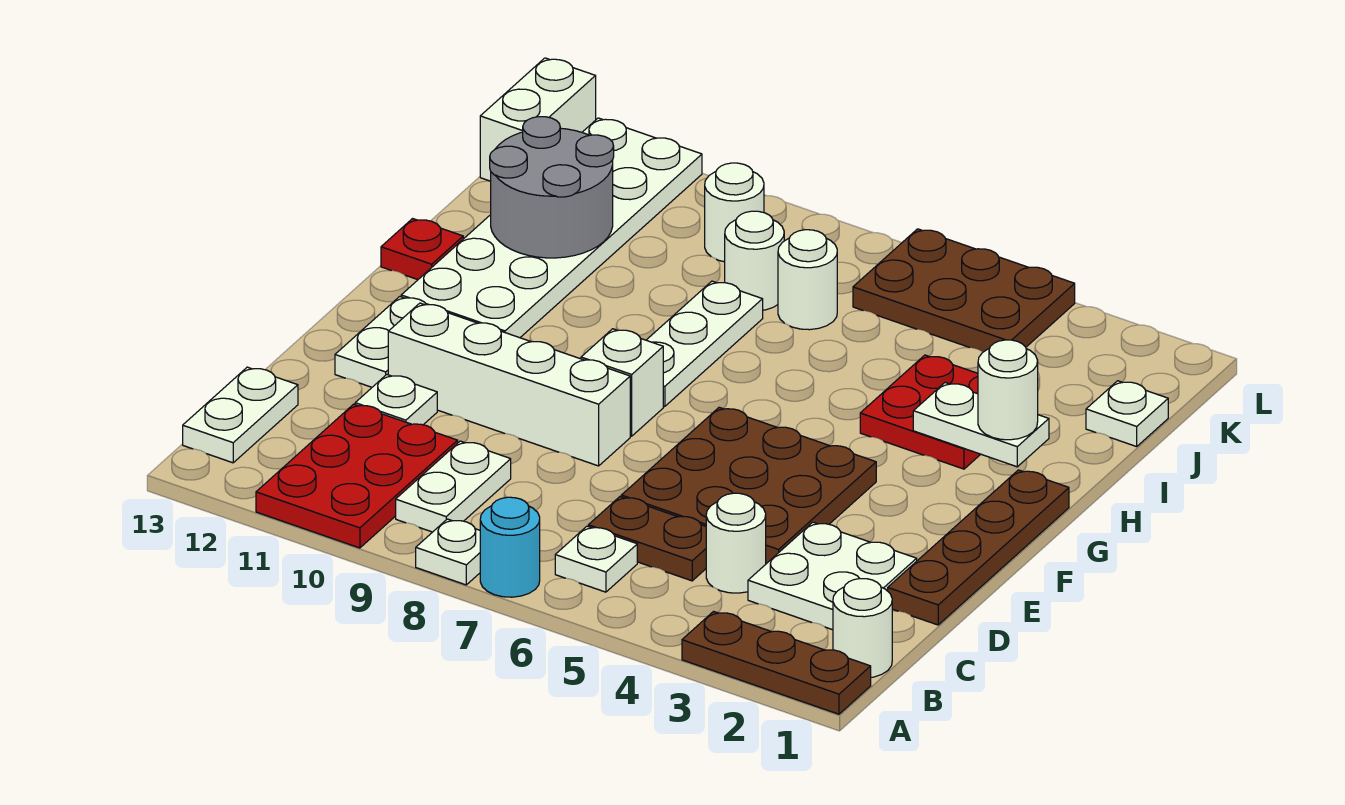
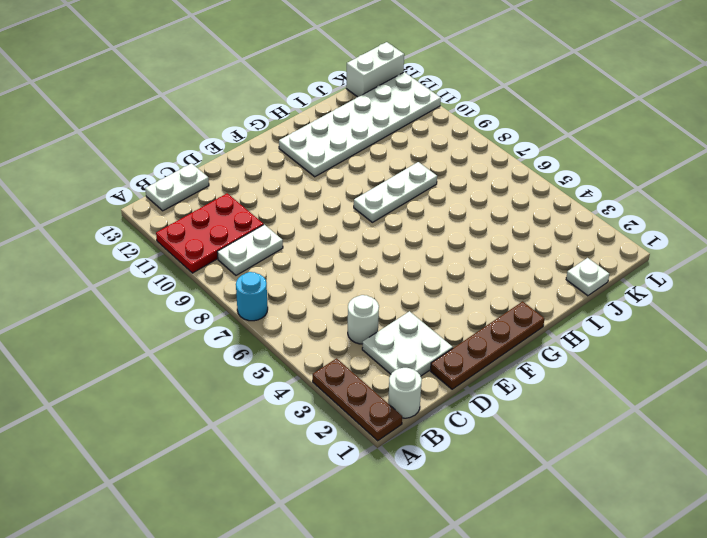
none -> white 1x1 plate [416,519,480,585]
none -> white 1x1 plate [555,526,637,592]
none -> brown 1x2 plate [588,497,706,581]
none -> brown 3x3 plate [621,407,876,564]

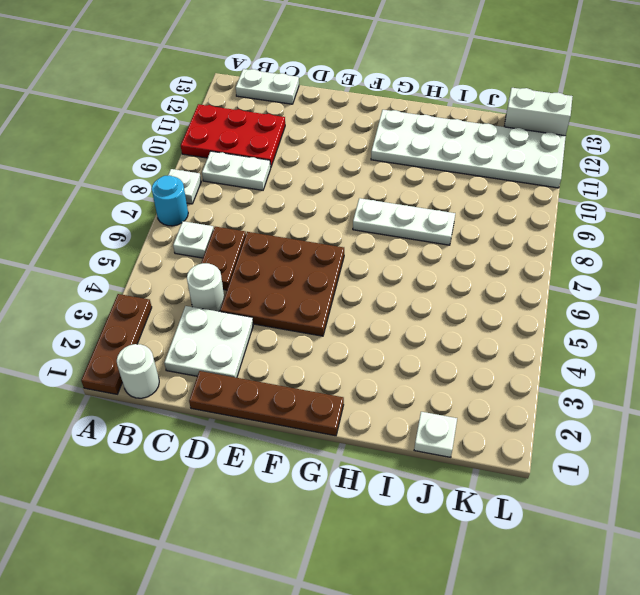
none -> white 1x1 plate [355,375,437,425]
none -> white 1x4 brick [388,303,630,466]
none -> white 1x2 plate [335,297,427,387]
none -> white 1x1 brick [581,329,663,436]

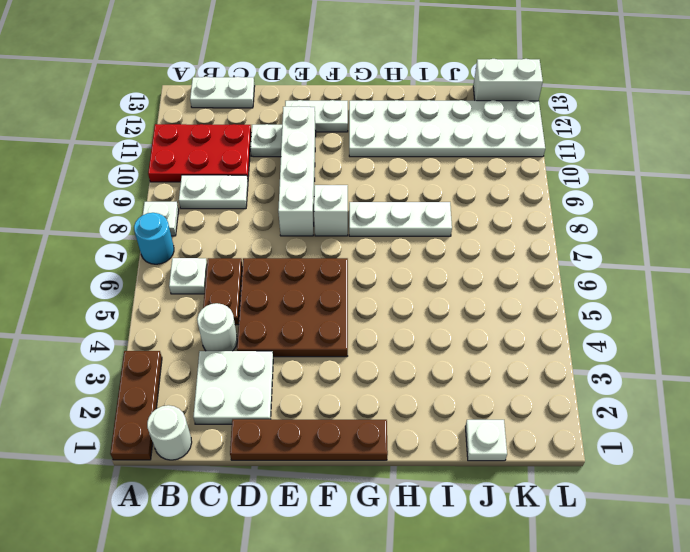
none -> red 2x2 plate [860,355,981,469]
none -> red 1x1 plate [381,219,463,280]
none -> white 1x1 round brick [778,230,837,330]
none -> white 1x1 round brick [725,211,784,310]

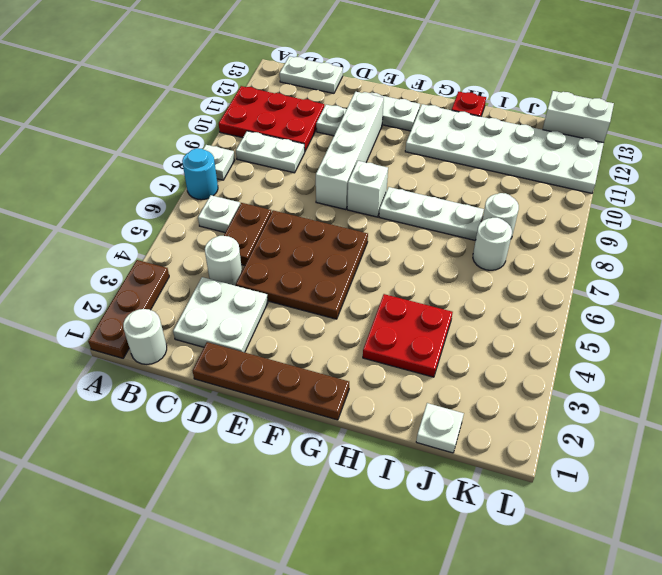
none -> brown 2x3 plate [853,229,1075,352]
none -> white 1x1 round brick [705,163,764,262]
none -> white 1x2 plate [913,383,1049,467]
none -> grey 2x2 round brick [490,117,614,258]

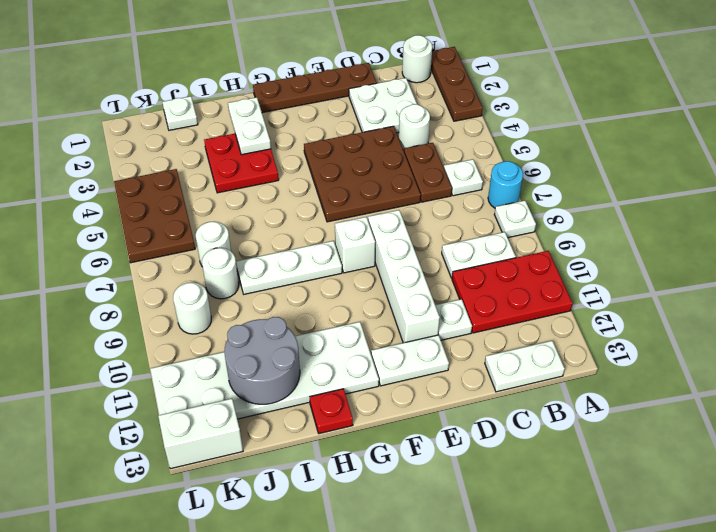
none -> white 1x1 round brick [978,340,1038,440]

